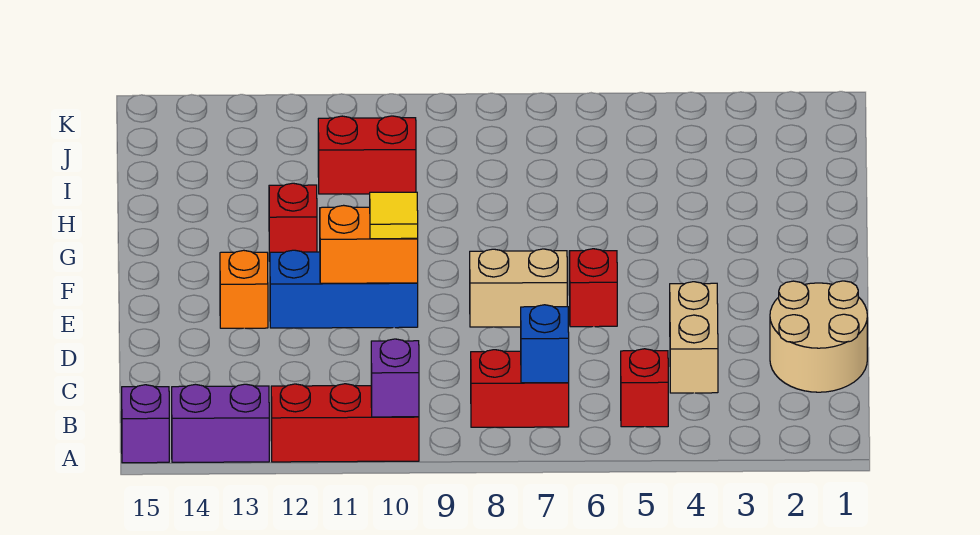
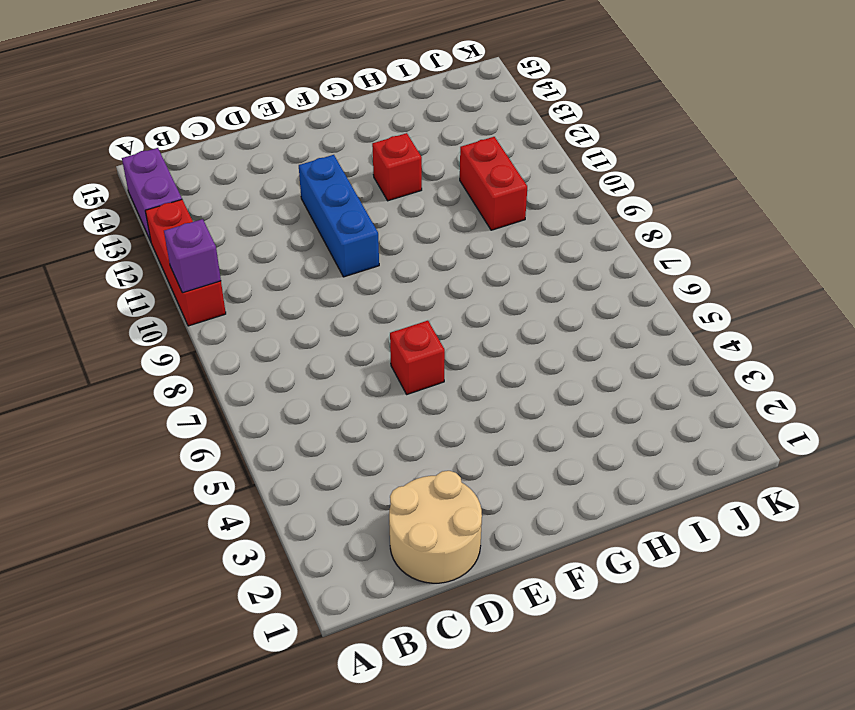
none -> purple 1x1 brick [122,385,169,463]
none -> red 1x1 brick [621,349,668,427]
none -> red 1x2 brick [471,350,569,427]

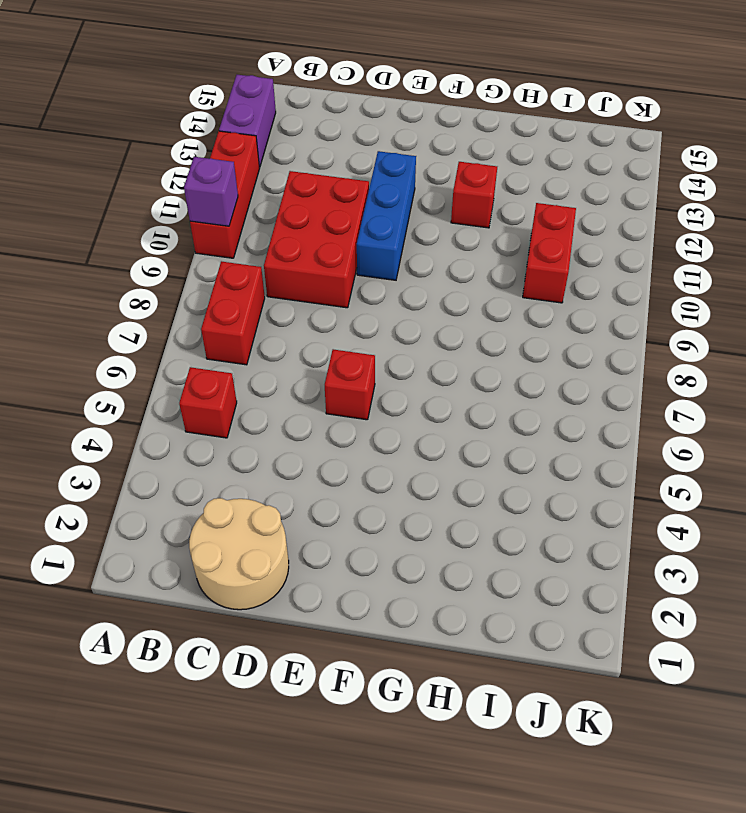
red 2x3 brick [264,171,369,308] -> none
none -> purple 1x1 brick [122,385,169,463]
none -> tan 1x2 brick [670,282,718,393]
none -> tan 1x2 brick [470,249,567,327]

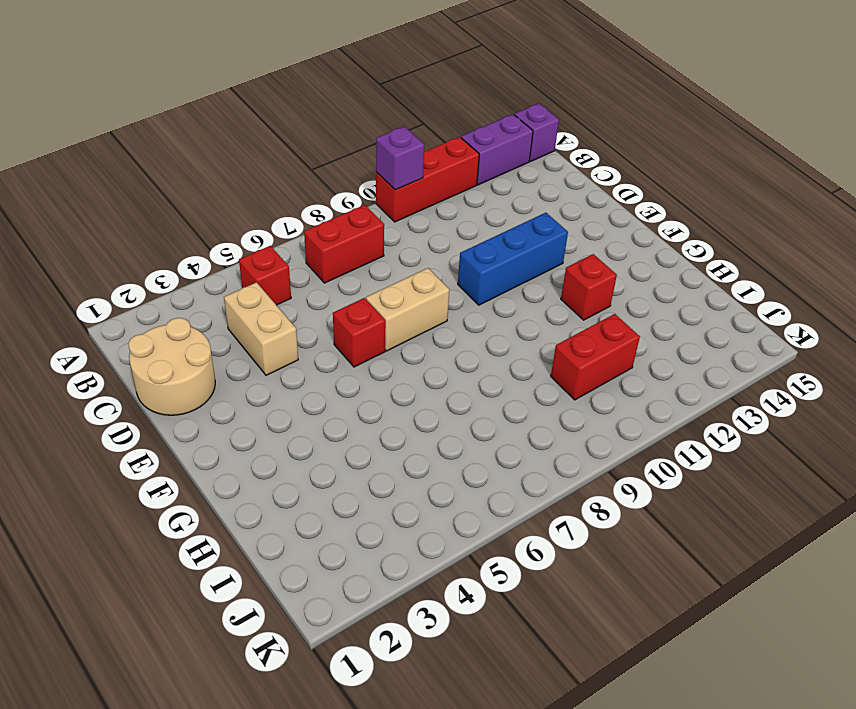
none -> orange 1x1 brick [220,250,268,328]
none -> blue 1x1 brick [521,305,569,383]
none -> orange 1x2 brick [320,205,418,283]

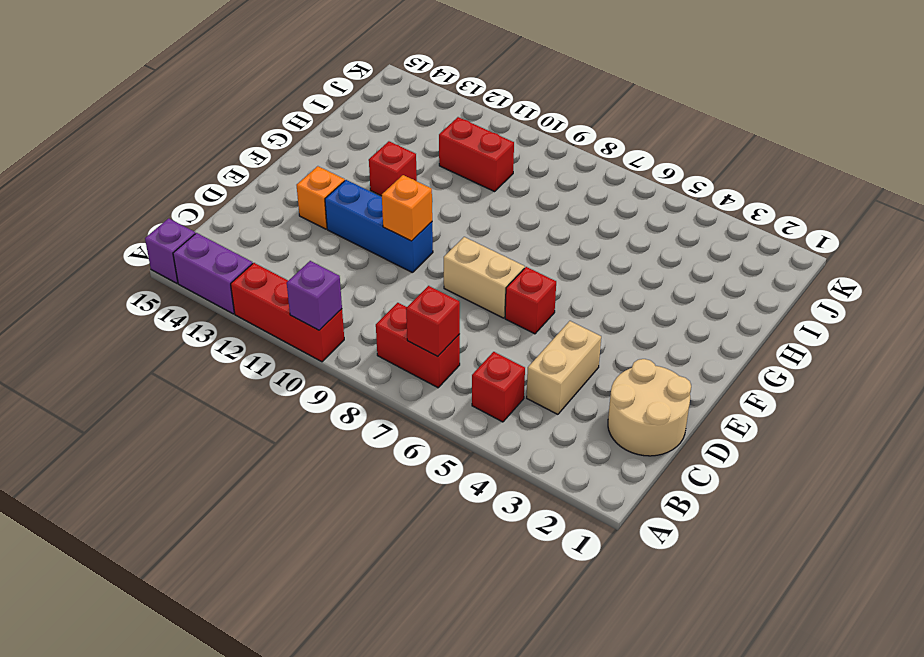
red 1x1 brick [406,286,460,357] -> blue 1x1 brick [521,305,569,383]
orange 1x1 brick [382,175,432,241] -> orange 1x2 brick [320,205,418,283]
none -> yellow 1x1 tile [370,192,418,239]

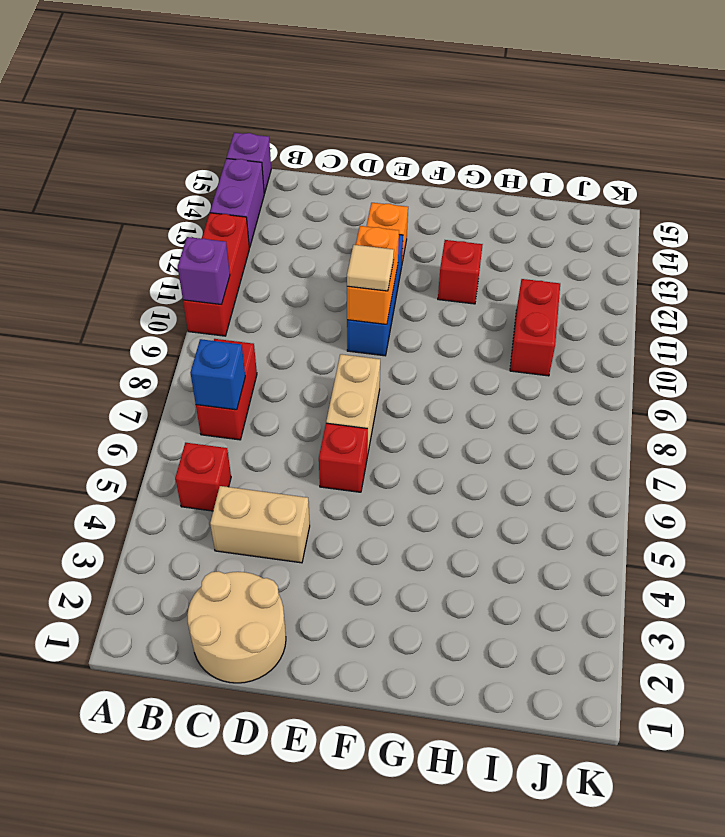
tan 1x1 tile [347,245,394,291] -> yellow 1x1 tile [370,192,418,239]

